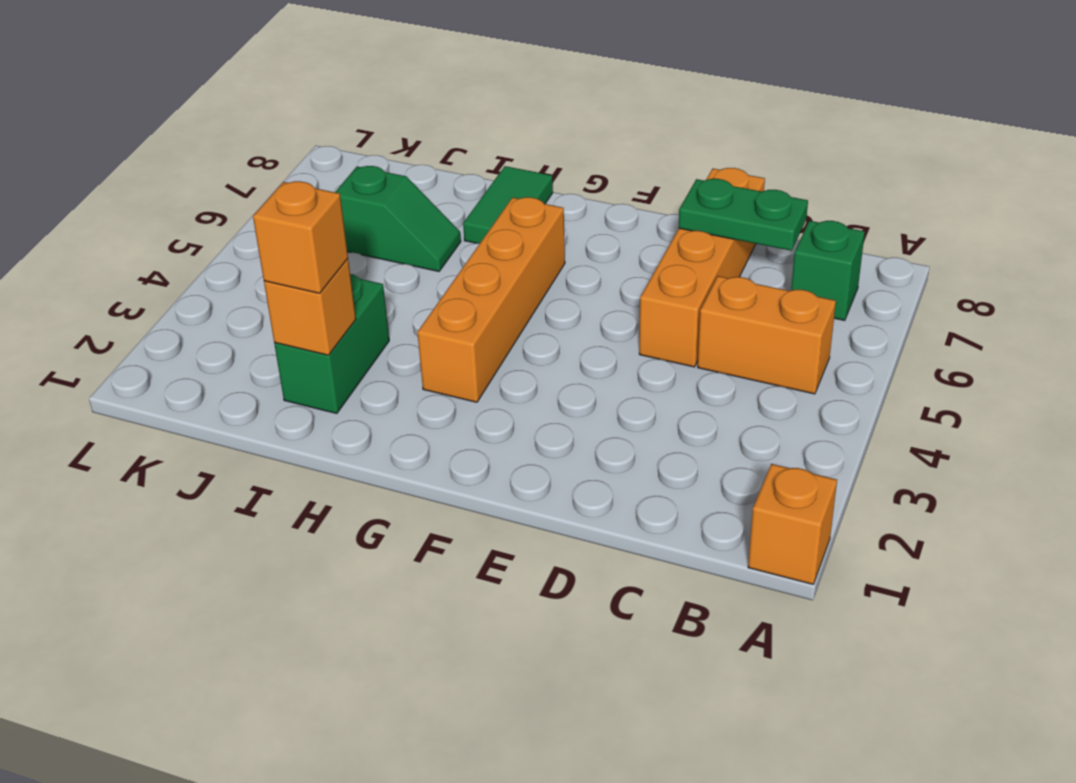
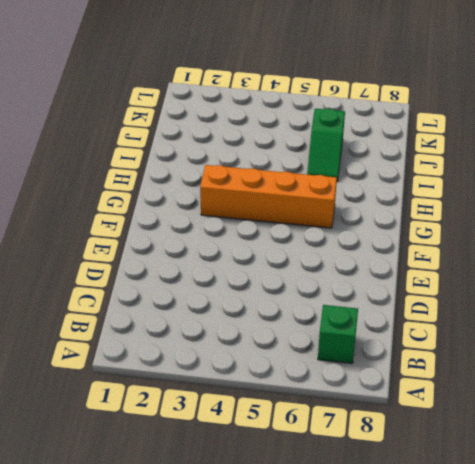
none -> orange 1x1 brick [748,464,837,584]
none -> orange 1x2 brick [698,276,836,394]

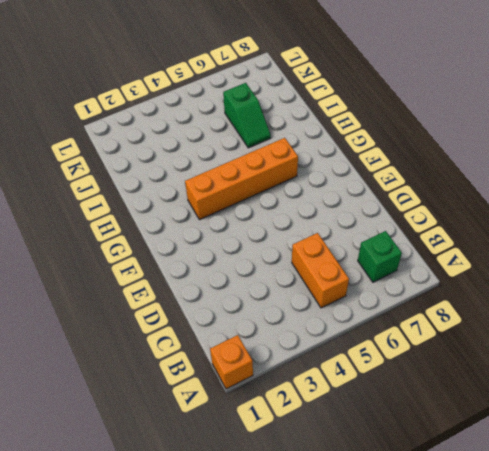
none -> orange 1x4 brick [639,168,765,367]
none -> green 1x2 tile [463,166,553,243]

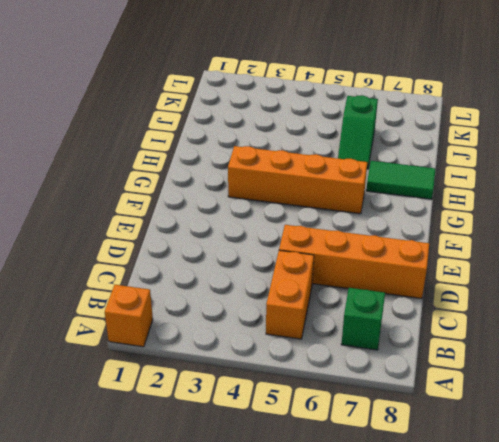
none -> green 1x2 brick [274,274,389,414]
none -> green 1x2 plate [679,179,808,251]

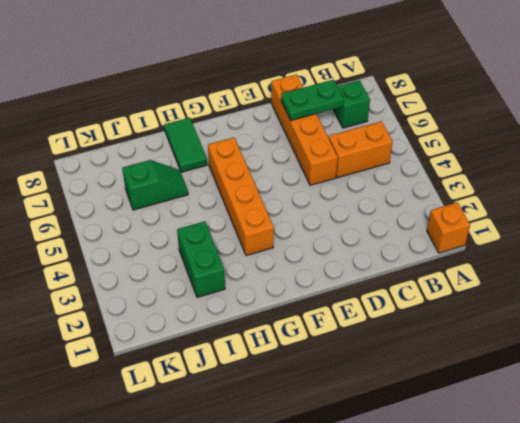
none -> orange 1x1 brick [264,259,356,355]
none -> orange 1x1 brick [253,181,348,293]

